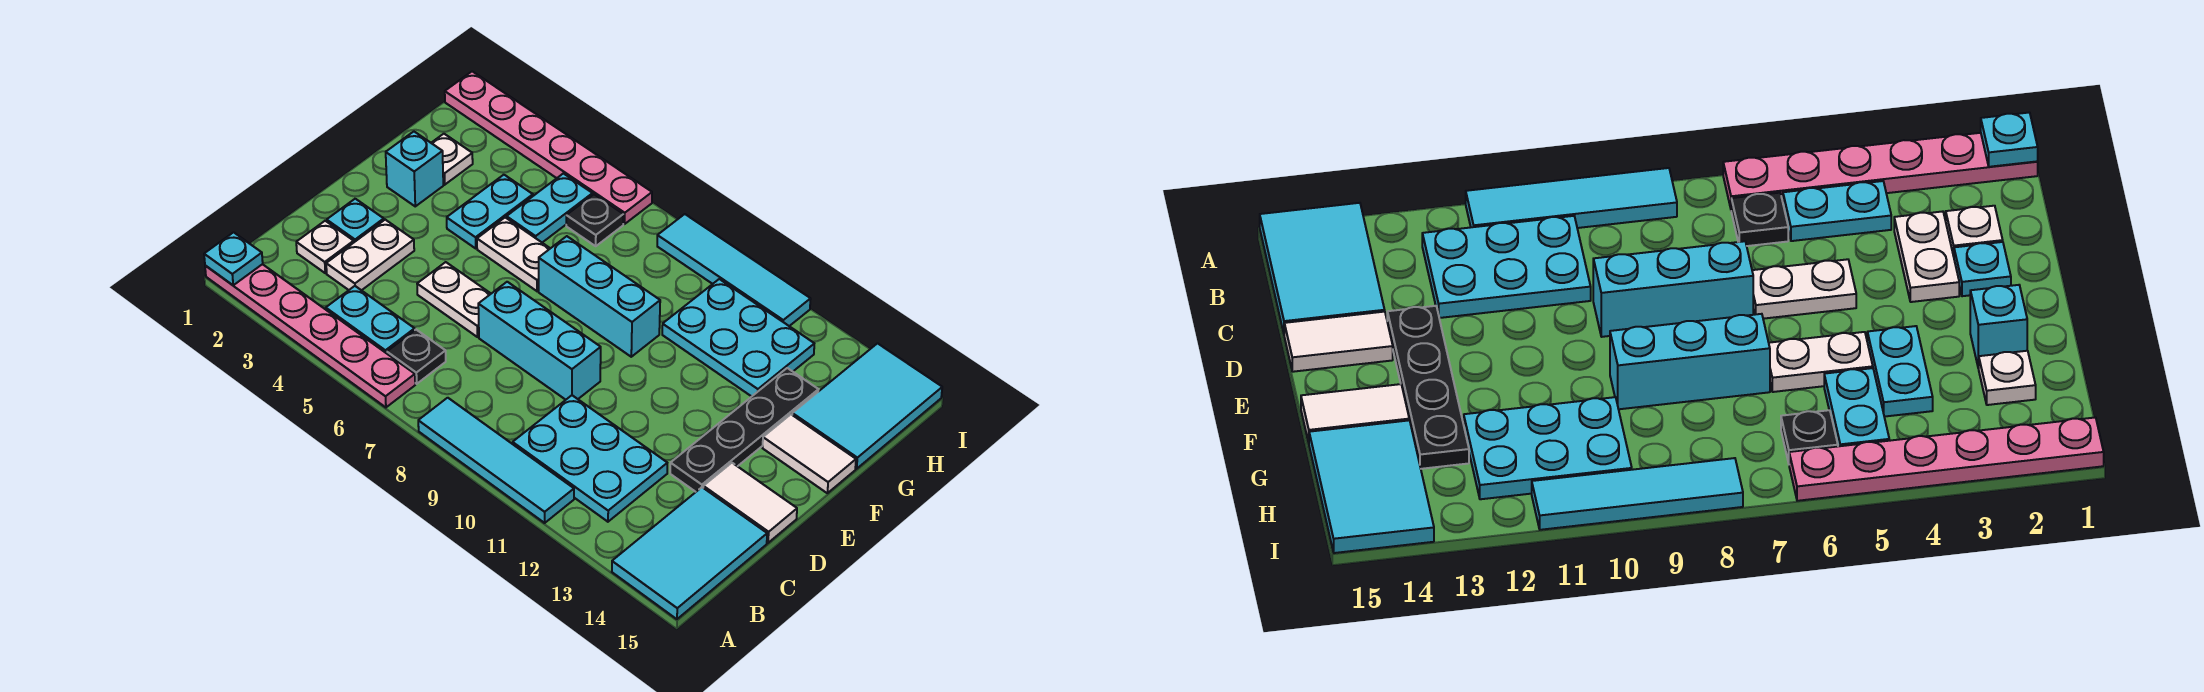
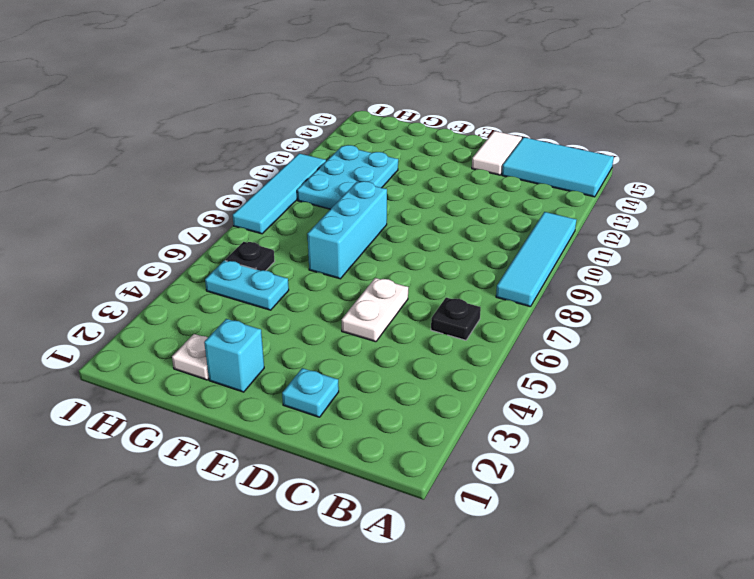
none -> pink 1x6 plate [205,264,415,407]
none -> cyan 1x2 plate [326,286,415,353]
none -> cyan 2x3 plate [513,395,667,522]

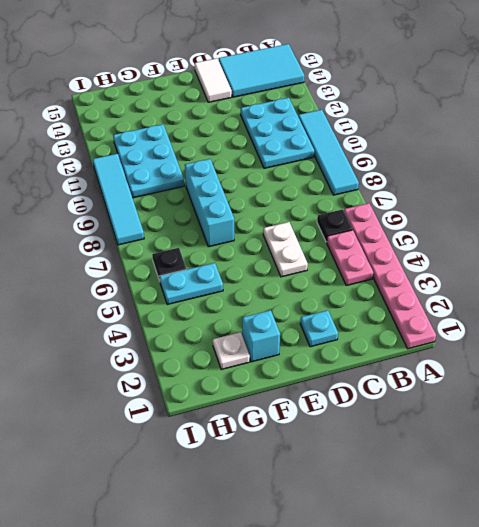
pink 1x2 plate [327,230,373,286] -> cyan 1x2 plate [326,286,415,353]
none -> white 1x1 plate [296,221,354,273]
none -> white 1x2 plate [326,220,414,290]
none -> cyan 1x3 brick [478,282,601,400]

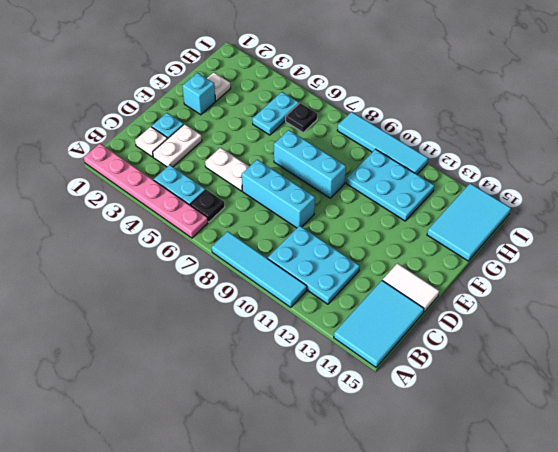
none -> black 1x4 plate [670,368,818,492]
none -> cyan 1x2 plate [447,175,533,248]
none -> white 1x2 plate [477,218,550,291]

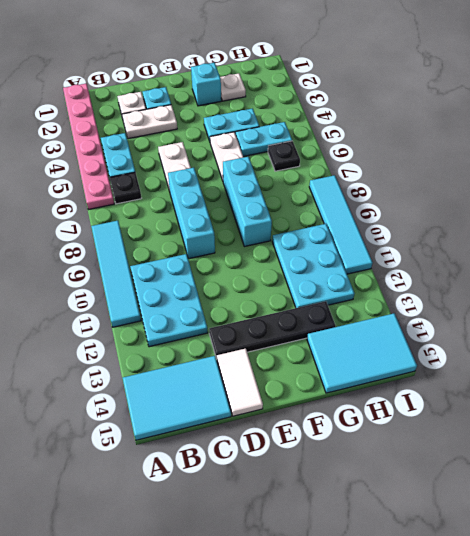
none -> white 1x2 tile [763,414,856,493]
none -> pink 1x6 plate [445,71,652,224]
none -> cyan 1x1 plate [204,232,263,285]

